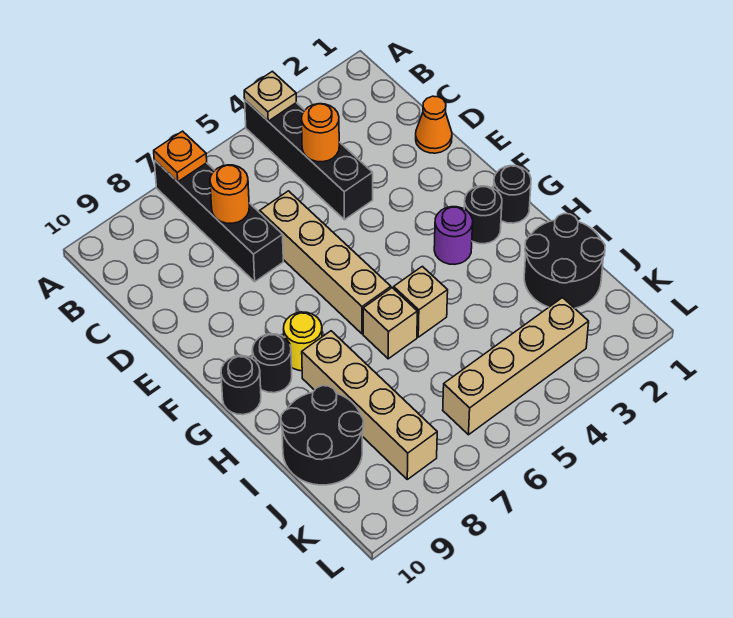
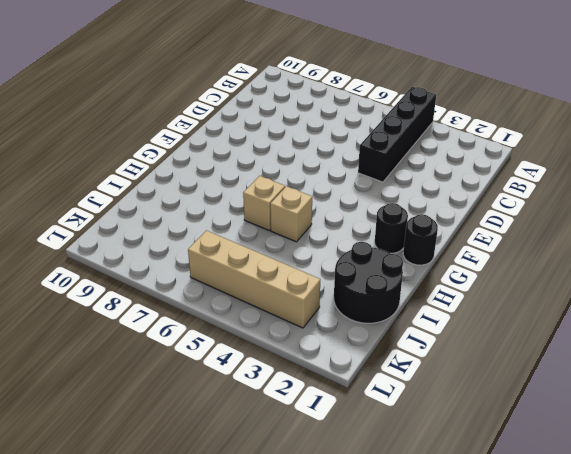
none -> black 1x4 brick [154,160,283,282]
none -> orange 1x1 cone [416,96,452,153]
none -> tan 1x4 brick [260,191,391,334]

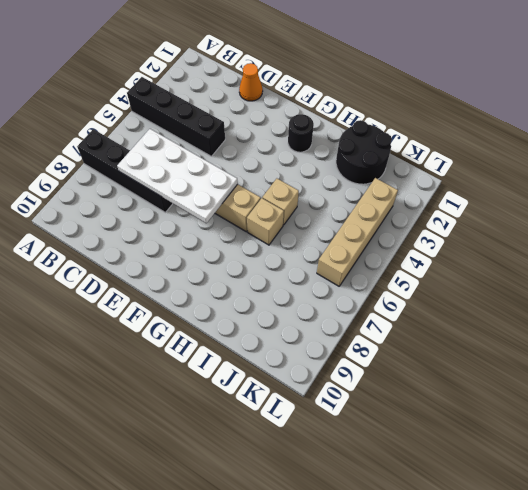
white 2x4 plate [117,129,238,223] -> orange 1x1 round brick [210,165,249,223]
none -> black 1x1 round brick [494,166,531,223]
none -> purple 1x1 round brick [434,207,473,264]
none -> yellow 1x1 round brick [284,312,322,371]

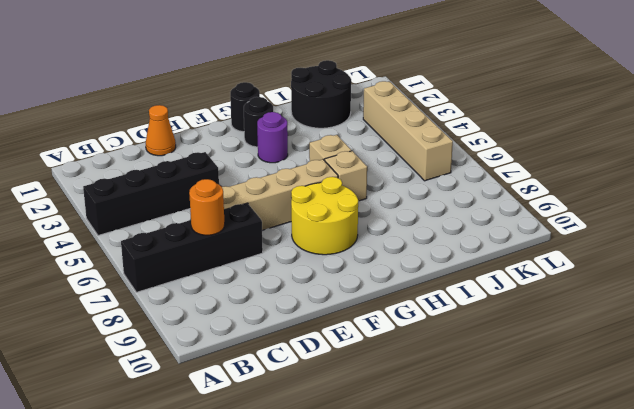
yellow 2x2 round brick [291,177,358,255] -> yellow 1x1 round brick [284,312,322,371]
none -> black 1x1 round brick [252,334,292,393]
none -> black 1x1 round brick [221,356,261,415]
none -> tan 1x4 brick [302,331,437,479]

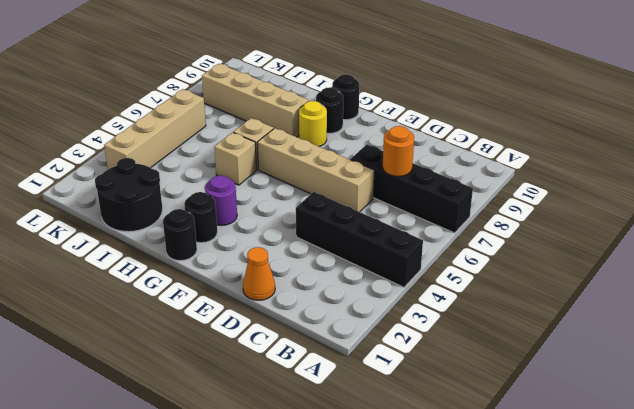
none -> black 2x2 round brick [281,386,364,485]
none -> tan 1x1 plate [244,71,296,121]
none -> orange 1x1 plate [154,131,207,182]

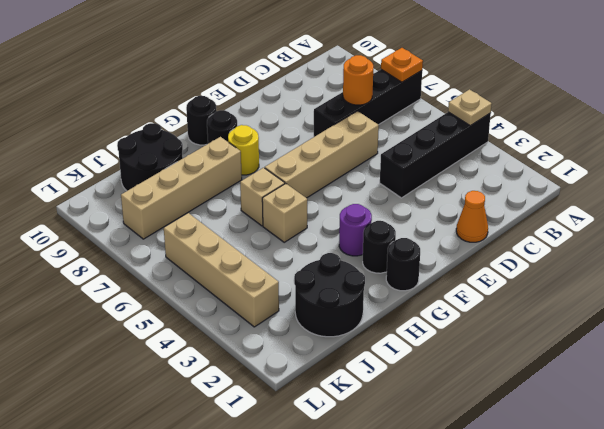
none -> orange 1x1 round brick [302,104,339,162]

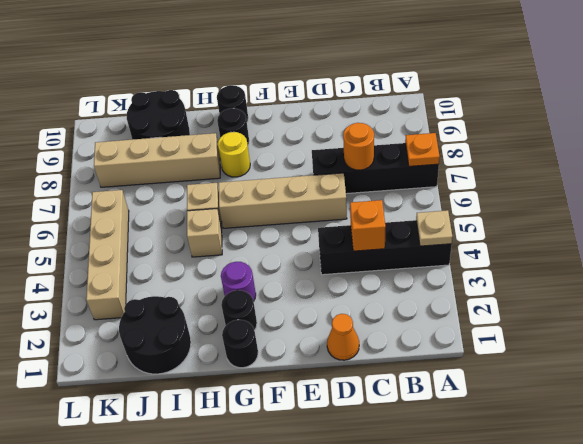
orange 1x1 brick [350,200,386,251] -> orange 1x1 round brick [302,104,339,162]

